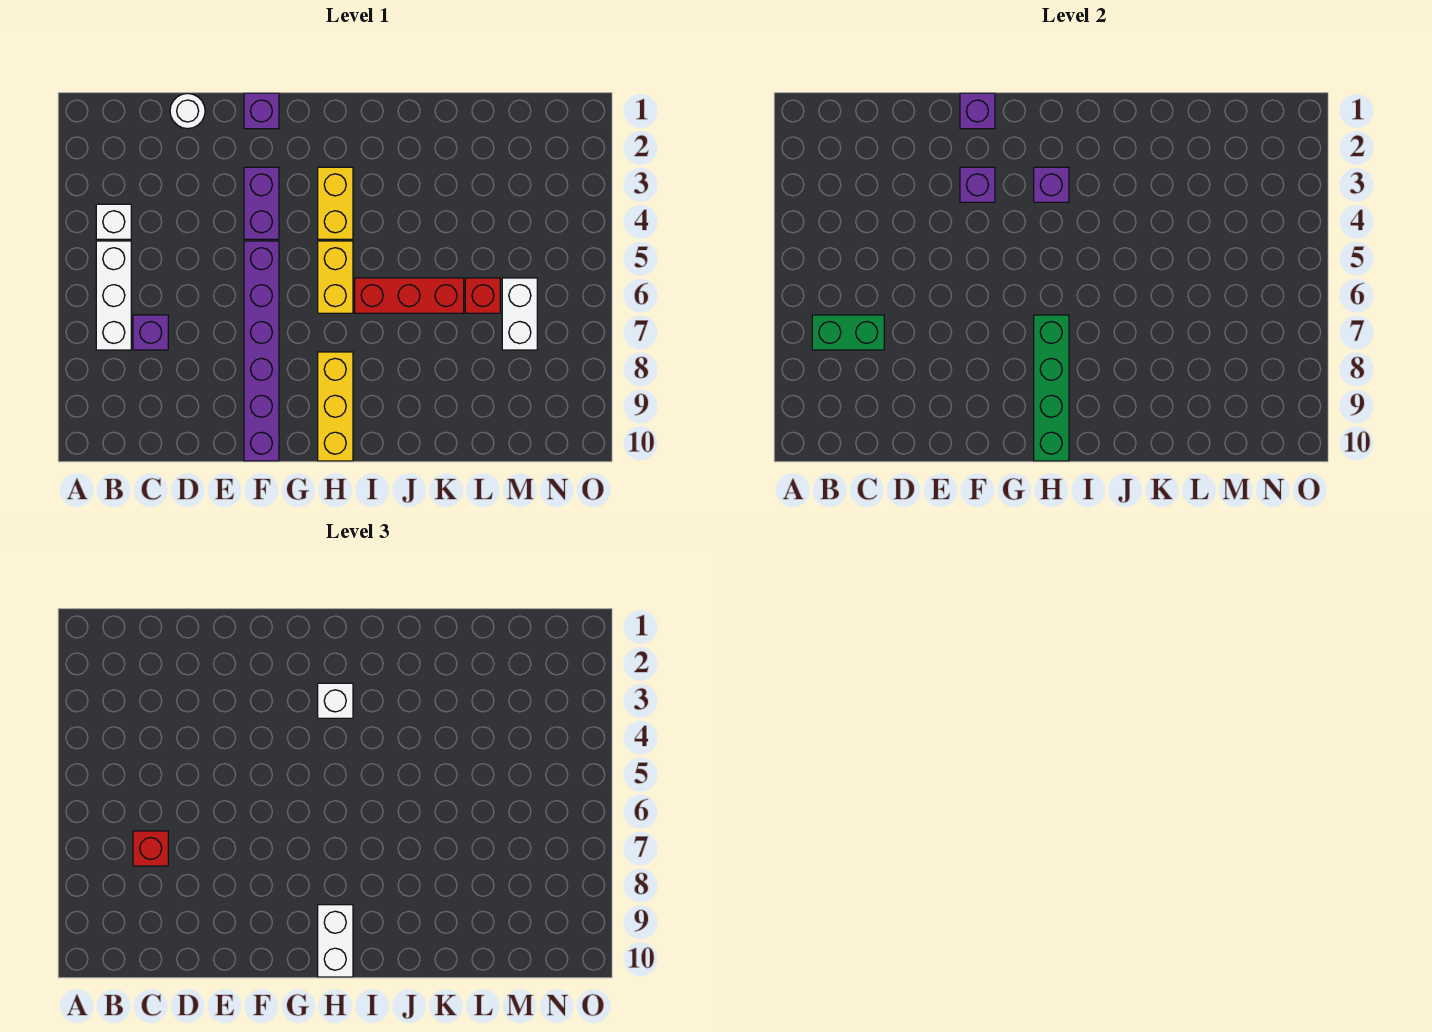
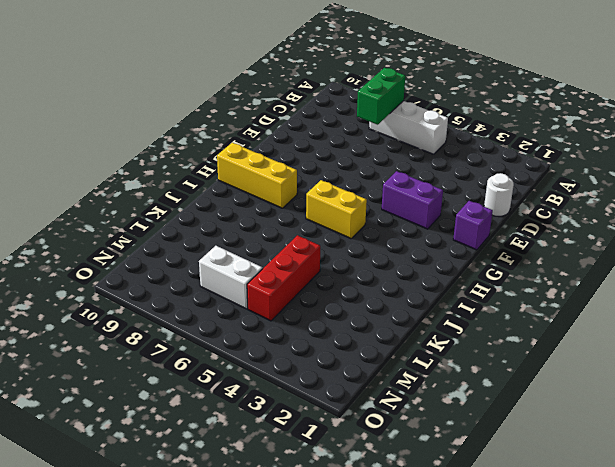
red 1x3 brick [247,235,320,321] -> red 1x3 brick moved to [355,278,464,313]
none -> white 1x1 brick [96,204,131,239]
none -> purple 1x1 brick [133,315,168,350]
none -> purple 1x6 brick [244,241,279,461]

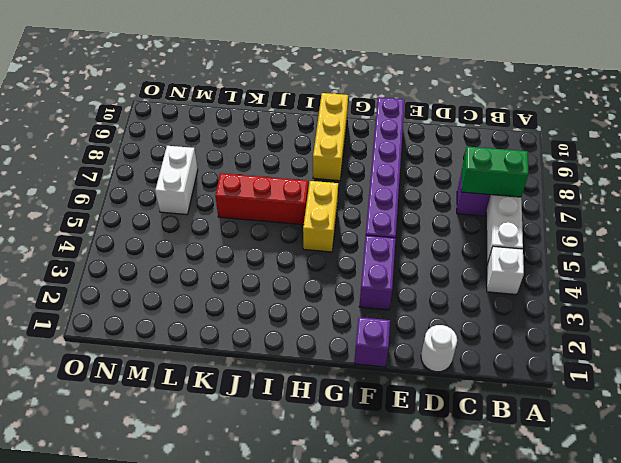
none -> yellow 1x2 brick [318,167,353,239]
none -> red 1x1 brick [465,278,500,313]
none -> purple 1x1 brick [960,93,995,129]

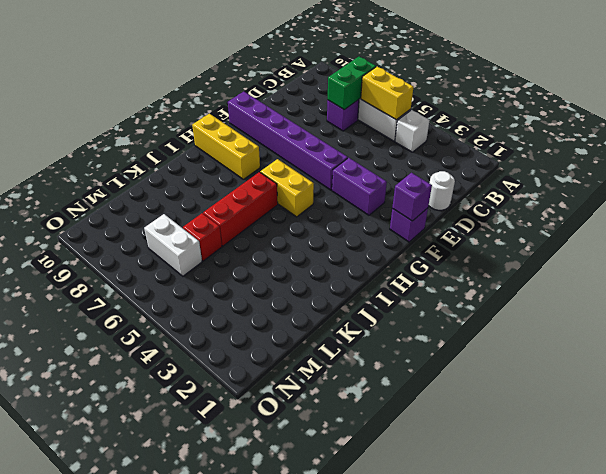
yellow 1x2 brick [361,67,414,120] -> yellow 1x2 brick moved to [318,167,353,239]
none -> purple 1x1 brick [960,167,995,202]
none -> purple 1x1 brick [1034,167,1069,202]
none -> green 1x4 brick [1034,315,1069,461]

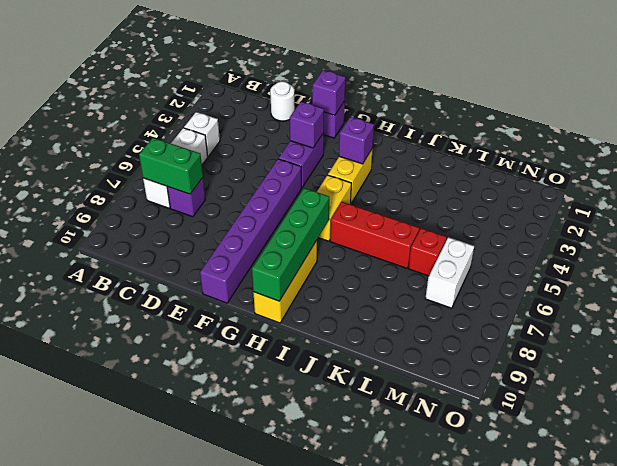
none -> red 1x1 brick [133,831,168,866]
none -> white 1x1 brick [318,683,353,718]
none -> white 1x2 brick [318,905,353,977]

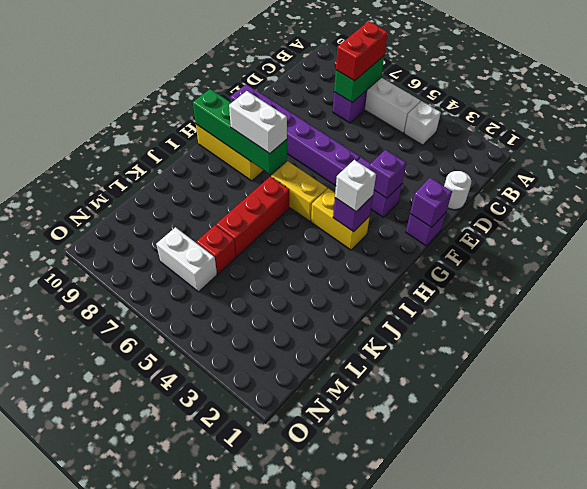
red 1x2 brick [336,21,388,81] -> red 1x1 brick [133,831,168,866]
white 1x2 brick [229,91,287,154] -> white 1x2 brick moved to [318,905,353,977]

